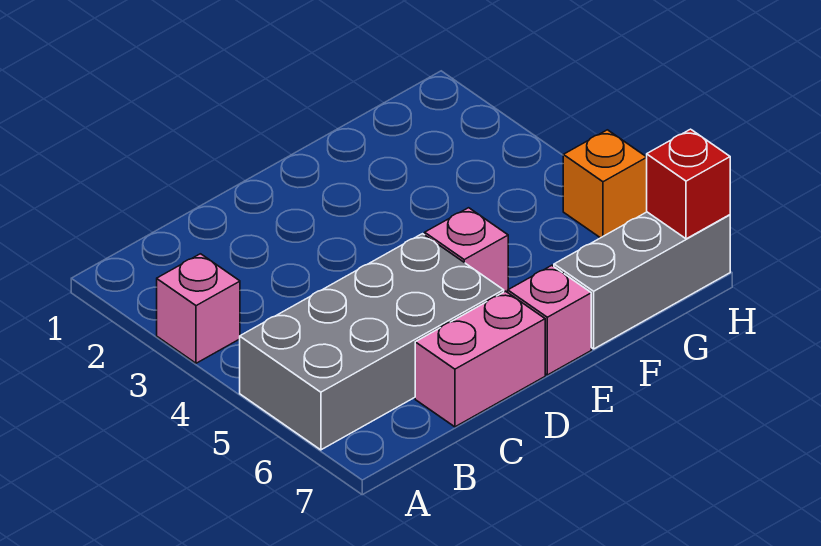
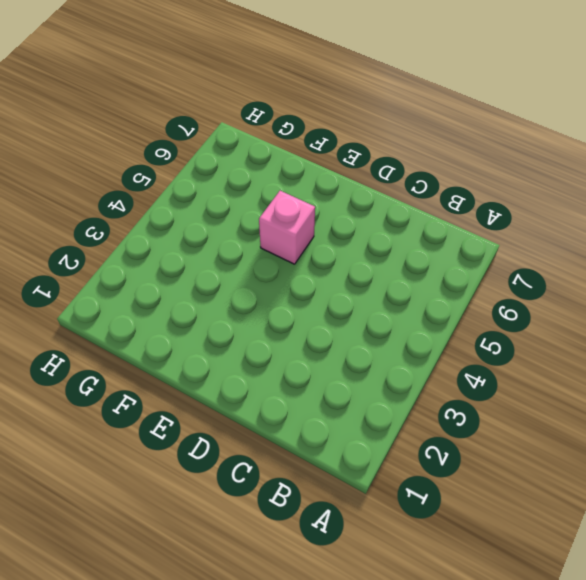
none -> pink 1x1 brick [157,254,240,363]
none -> grey 2x4 brick [240,234,504,450]

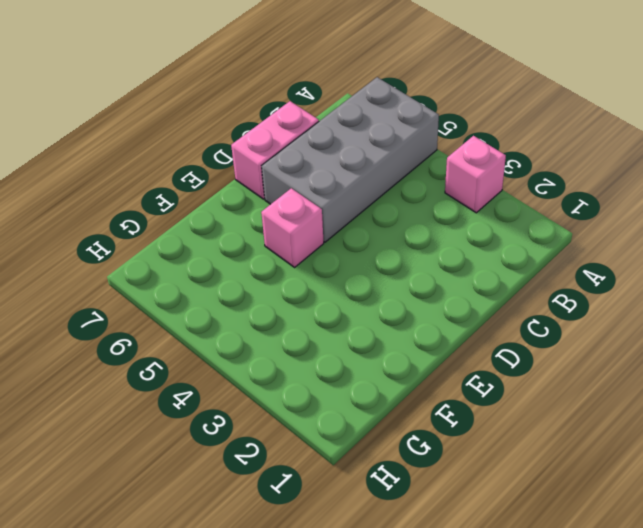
none -> pink 1x1 brick [508,265,591,375]
none -> grey 1x3 brick [554,212,730,349]

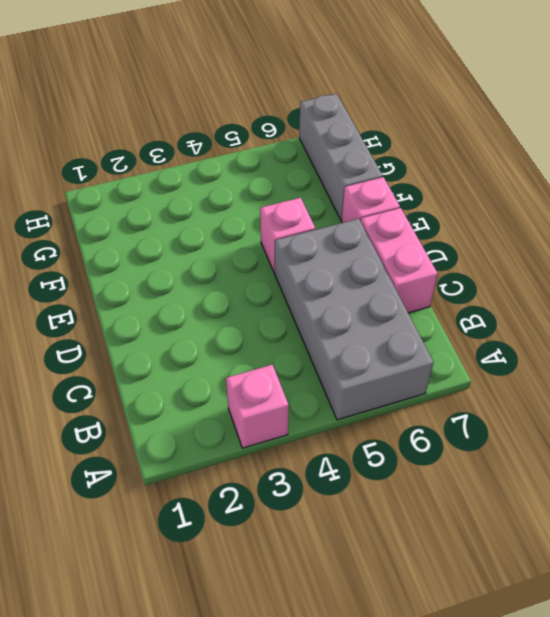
none -> orange 1x1 brick [563,130,647,238]
none -> red 1x1 brick [647,129,730,239]

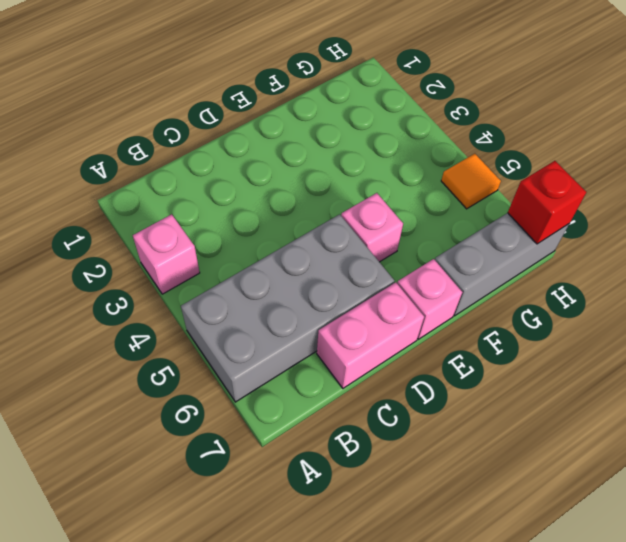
orange 1x1 tile [441,154,501,209] -> orange 1x1 brick [563,130,647,238]

